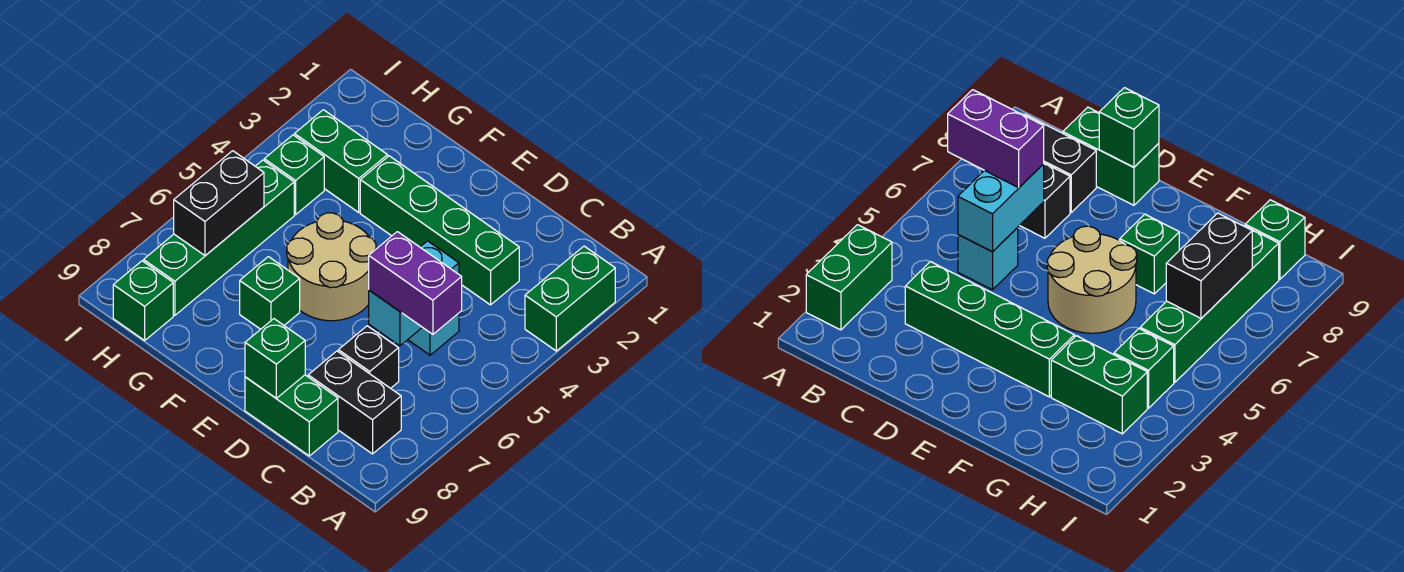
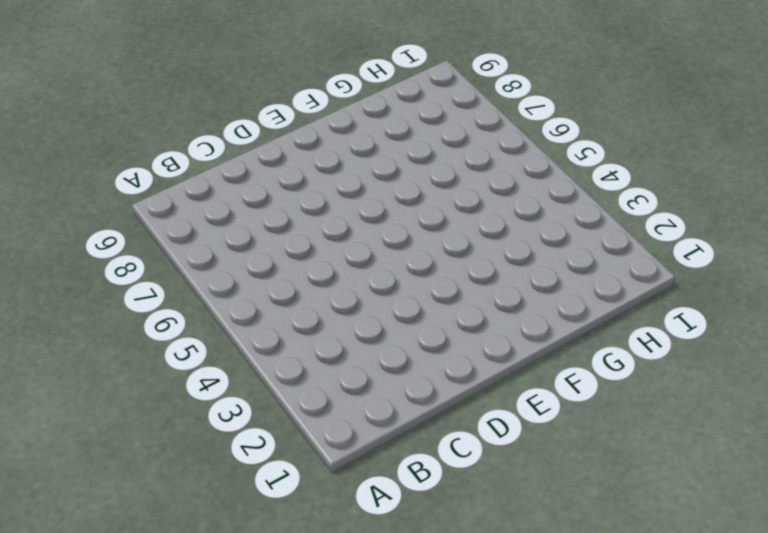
none -> green 1x2 brick [525,246,615,351]
none -> black 1x2 brick [308,351,401,454]
none -> green 1x4 brick [360,156,519,305]

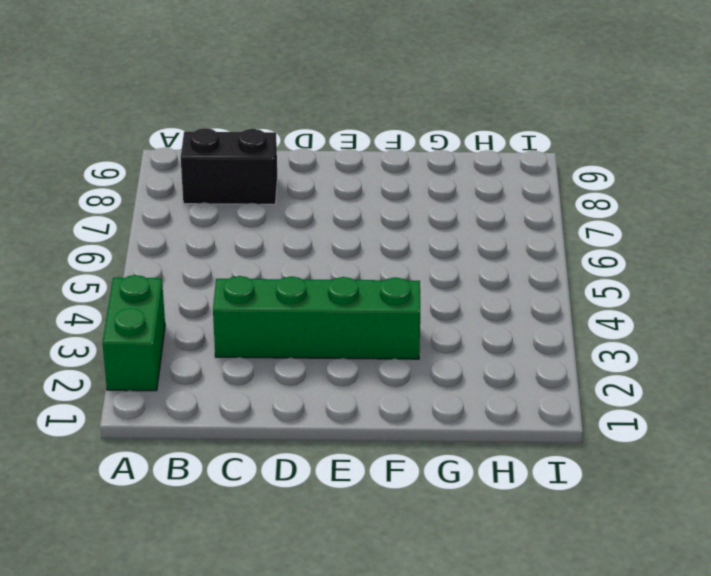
none -> cyan 1x1 brick [408,313,459,355]
none -> black 1x1 brick [338,326,399,388]
none -> green 1x2 brick [245,375,338,456]

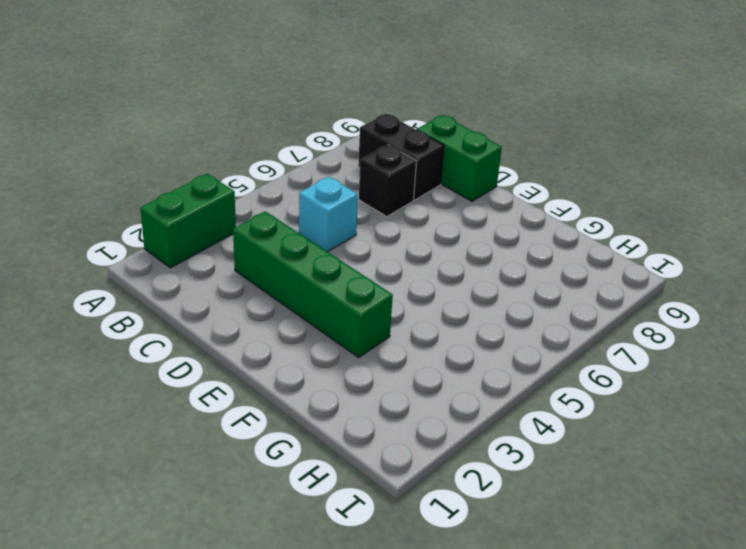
none -> tan 2x2 round brick [287,213,376,321]
none -> green 1x1 brick [240,257,300,329]
none -> green 1x2 brick [295,110,388,212]

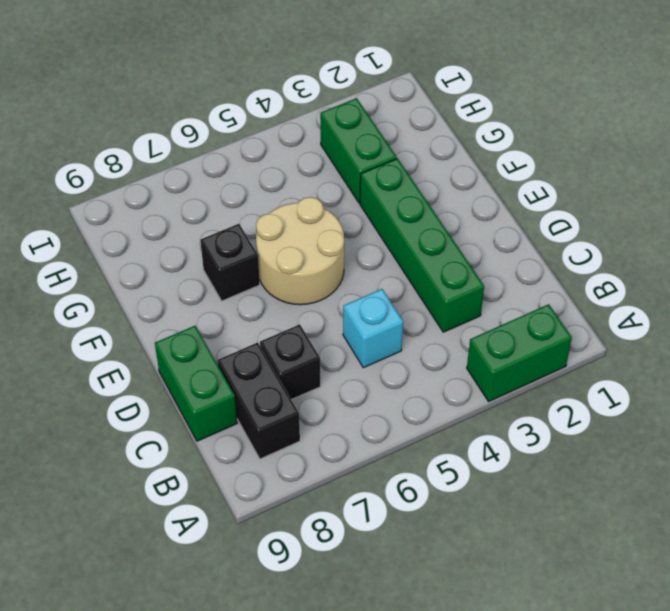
black 1x1 brick [200,224,260,301] -> green 1x1 brick [240,257,300,329]
none -> green 1x1 brick [264,135,324,215]
none -> green 1x4 brick [144,160,294,315]
none -> green 1x1 brick [113,261,173,340]

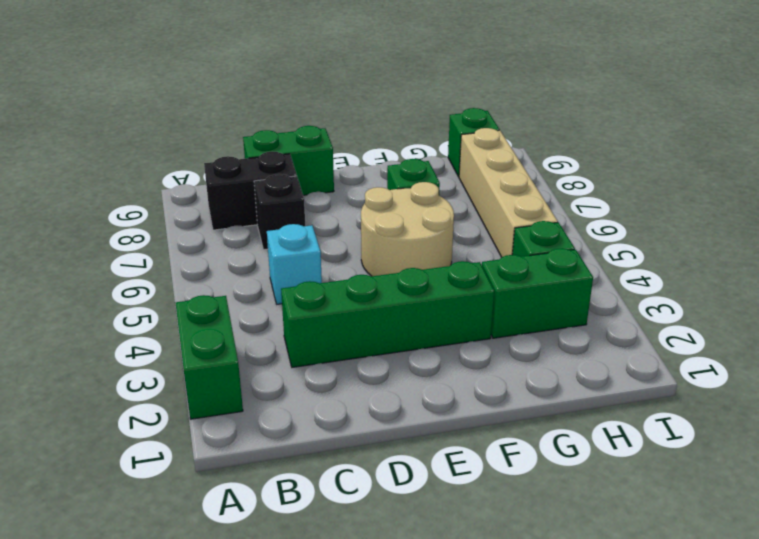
tan 1x4 brick [459,128,558,257] -> green 1x4 brick [144,160,294,315]
none -> cyan 1x2 brick [369,241,459,346]
none -> green 1x1 brick [245,319,305,398]
none -> black 1x2 brick [174,151,264,256]

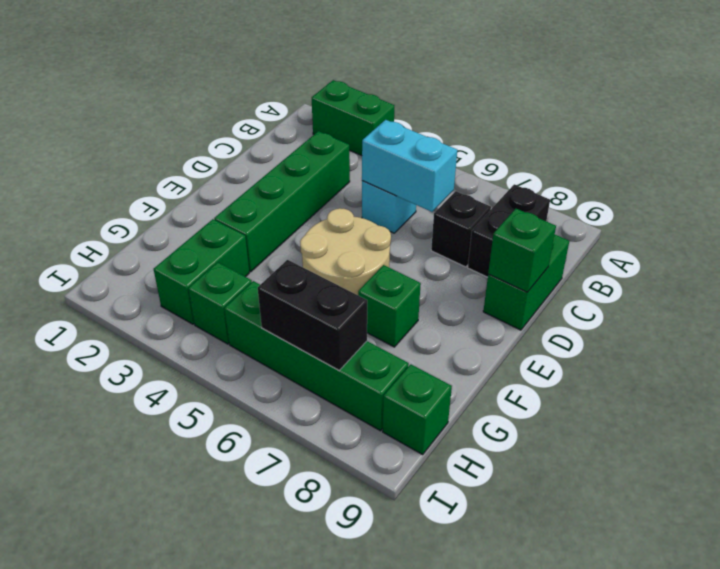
none -> purple 1x2 brick [369,232,462,334]

